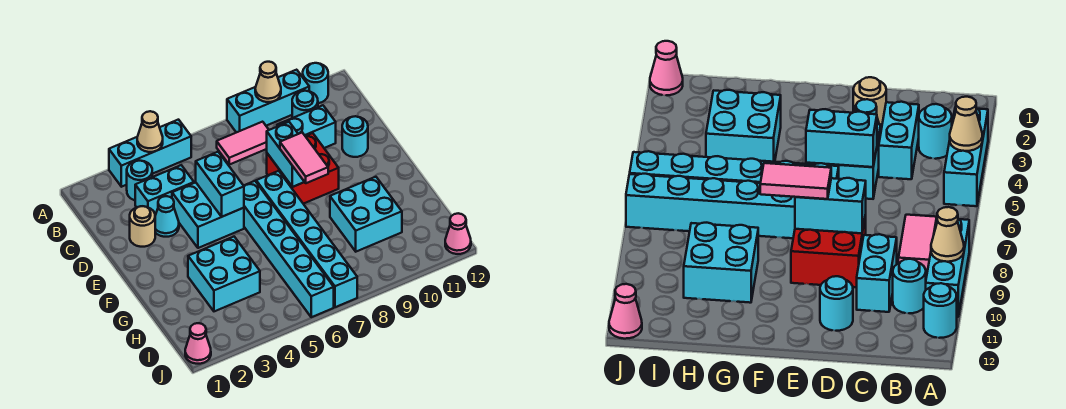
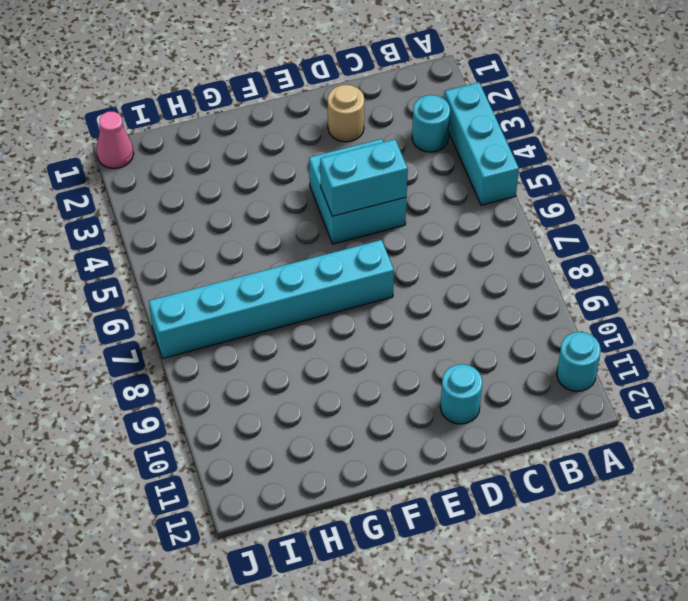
none -> cyan 1x3 brick [227,70,309,133]
none -> pink 1x2 tile [217,122,269,165]
none -> cyan 1x1 round brick [292,91,318,118]

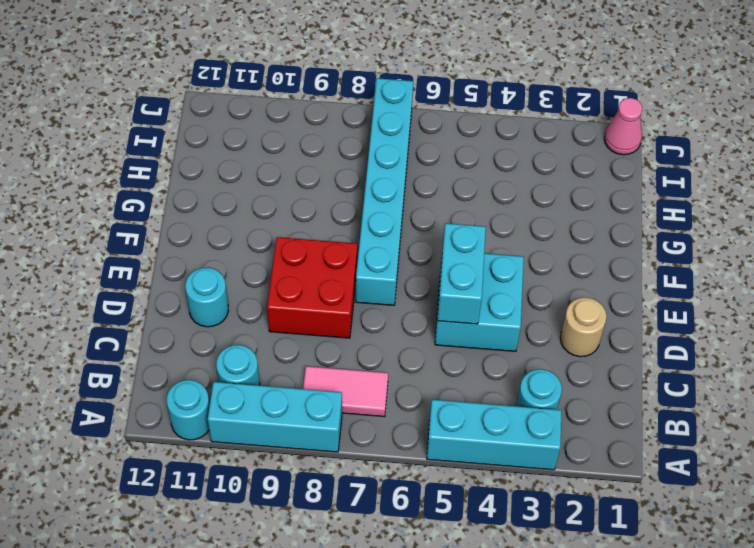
none -> cyan 1x2 brick [135,165,194,215]
none -> cyan 1x2 brick [277,105,336,148]
none -> cyan 1x1 cone [155,196,179,237]

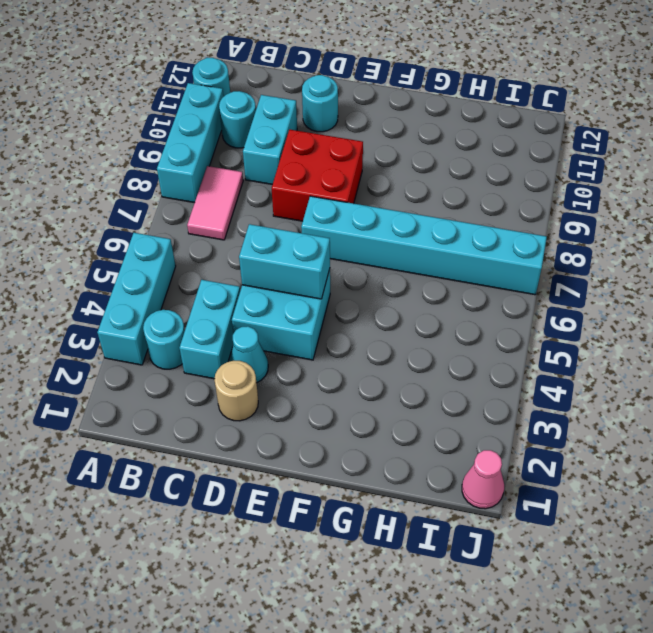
none -> cyan 1x6 brick [244,181,334,317]
none -> cyan 2x2 brick [188,237,260,311]
none -> cyan 2x2 brick [330,177,402,252]

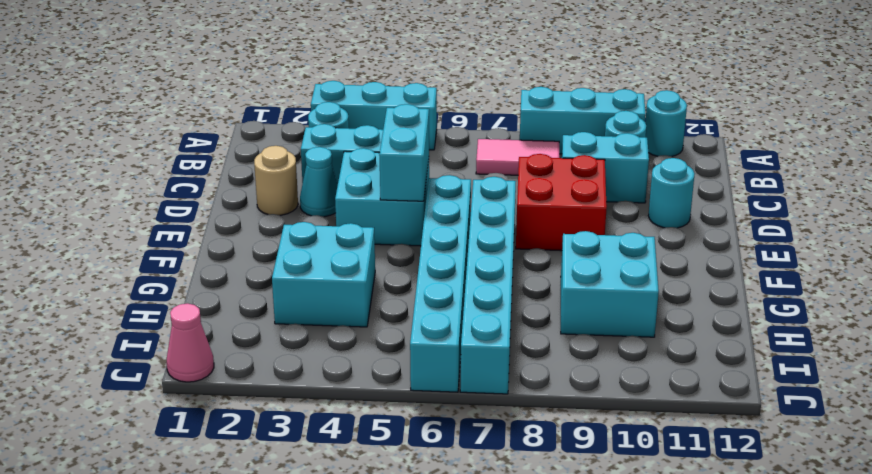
none -> pink 1x1 cone [445,213,471,254]
none -> tan 1x1 cone [137,111,163,152]
none -> tan 1x1 cone [255,62,281,102]

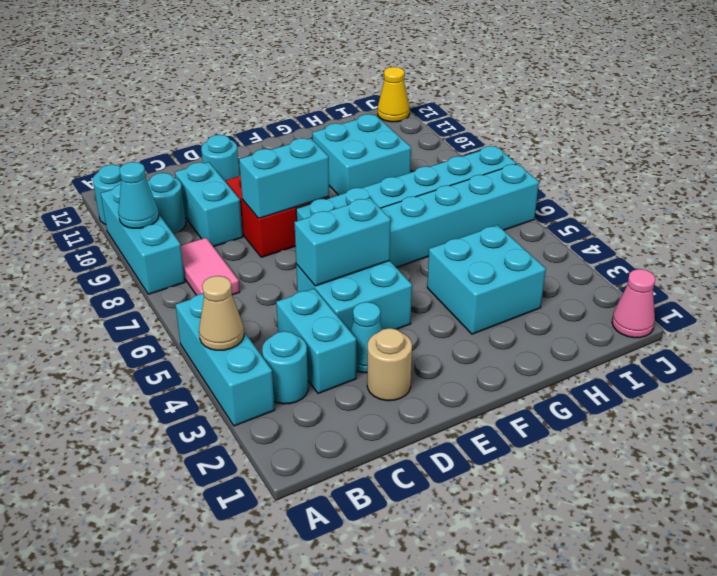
cyan 1x1 cone [118,162,159,228] -> tan 1x1 cone [255,62,281,102]
yellow 1x1 cone [378,67,409,122] -> pink 1x1 cone [445,213,471,254]
none -> pink 1x2 tile [280,133,328,183]

